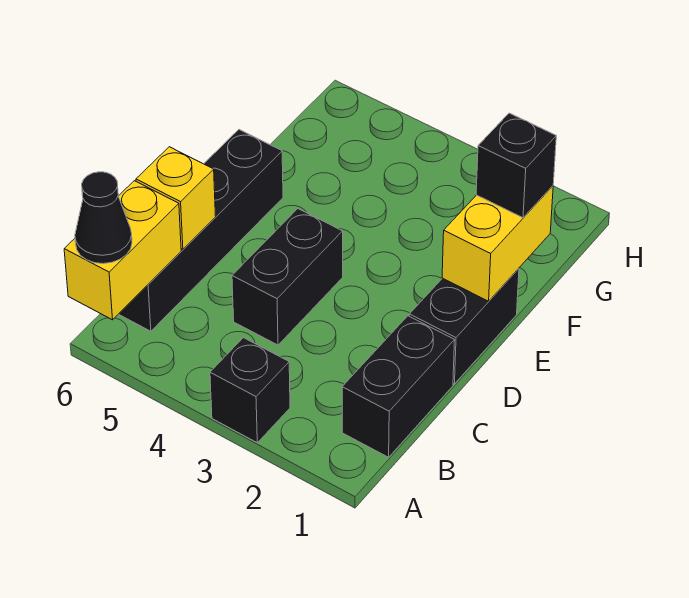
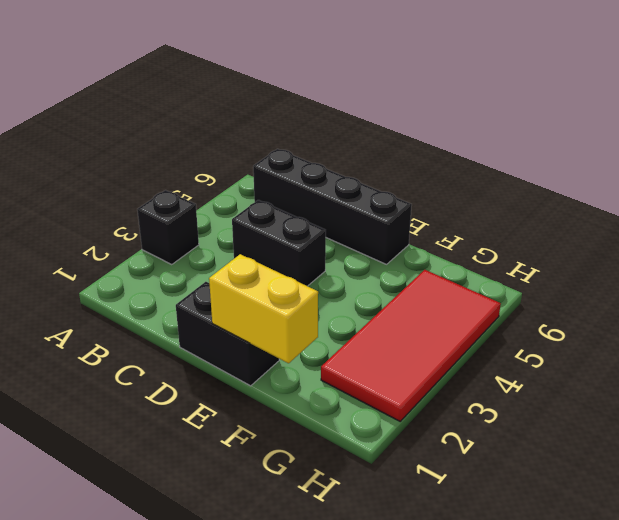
red 2x4 tile [321,270,501,421] -> none
none -> black 1x2 brick [342,316,455,457]
none -> yellow 1x2 brick [64,181,181,320]

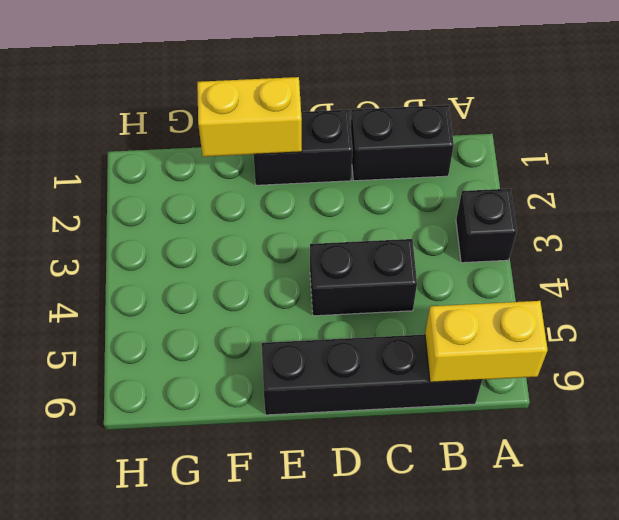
none -> yellow 1x1 brick [136,147,216,249]
none -> black 1x1 cone [75,172,132,264]

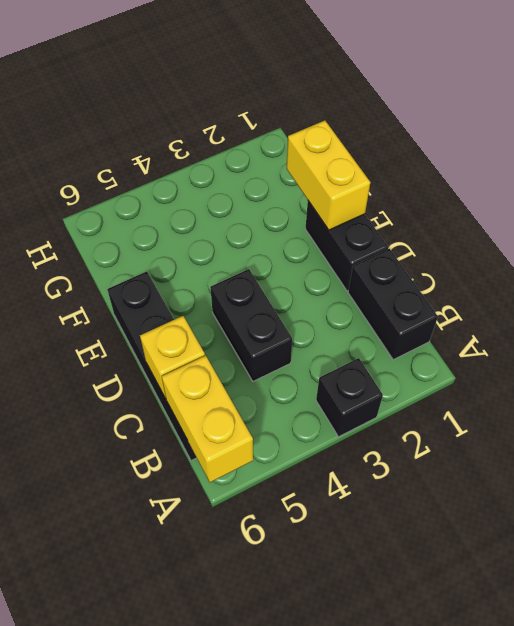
none -> black 1x1 cone [75,172,132,264]
none -> black 1x1 brick [476,113,556,218]

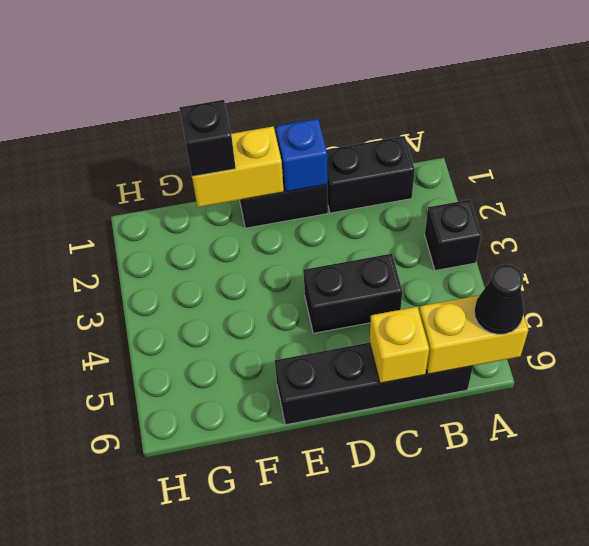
blue 1x1 brick [276,119,328,192] -> none

